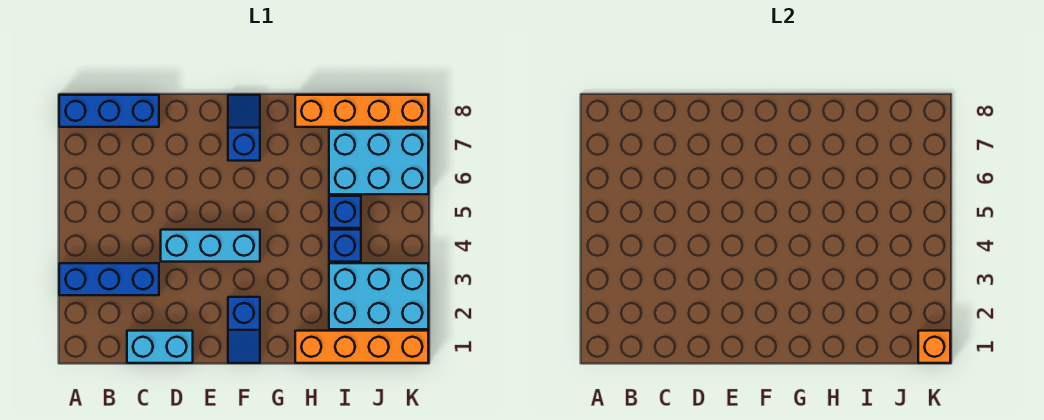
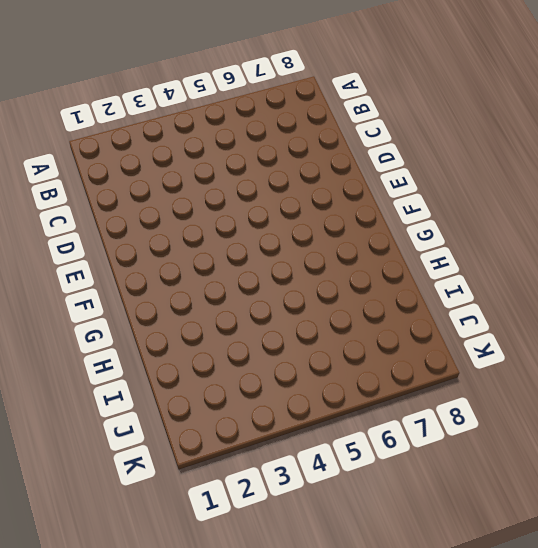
none -> blue 1x3 brick [59,263,159,295]
none -> blue 1x3 brick [59,95,159,127]
none -> cyan 1x2 brick [127,331,193,363]

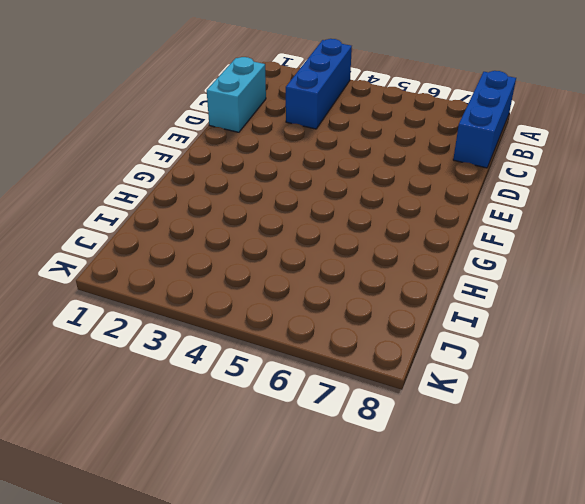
none -> cyan 1x3 brick [161,230,260,262]
none -> blue 1x2 slope [228,297,260,363]
none -> blue 1x2 slope [228,95,260,161]

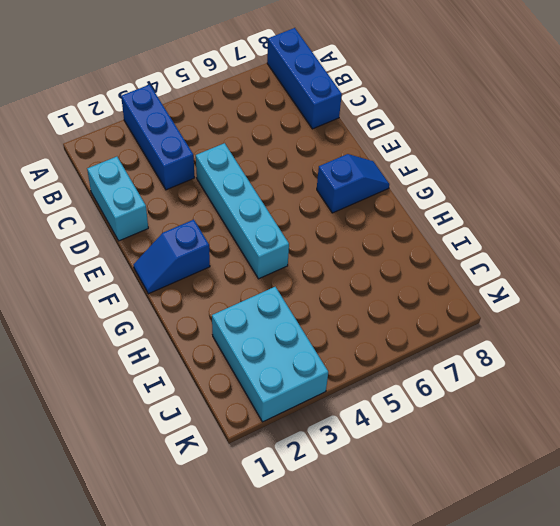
cyan 1x4 brick [196,143,289,279] -> cyan 1x3 brick [161,230,260,262]
none -> orange 1x4 brick [295,331,428,363]
none -> orange 1x4 brick [295,95,428,127]
none -> blue 1x1 brick [329,230,361,262]

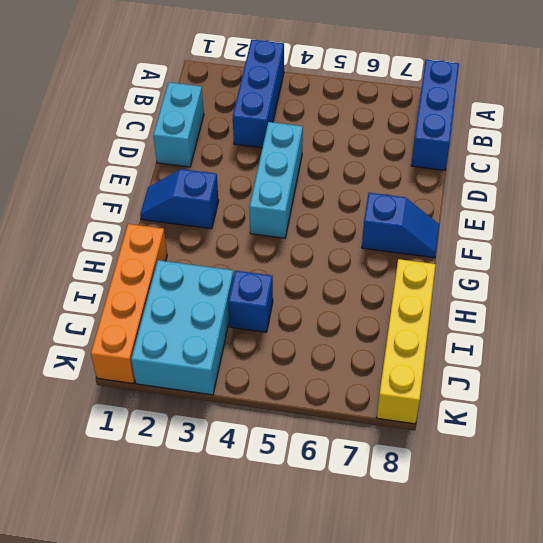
yellow 1x4 brick [377,259,436,424] -> orange 1x4 brick [295,95,428,127]
none -> blue 1x1 brick [329,196,361,228]
none -> cyan 2x3 brick [329,129,428,194]
none -> orange 1x1 brick [918,331,950,363]

